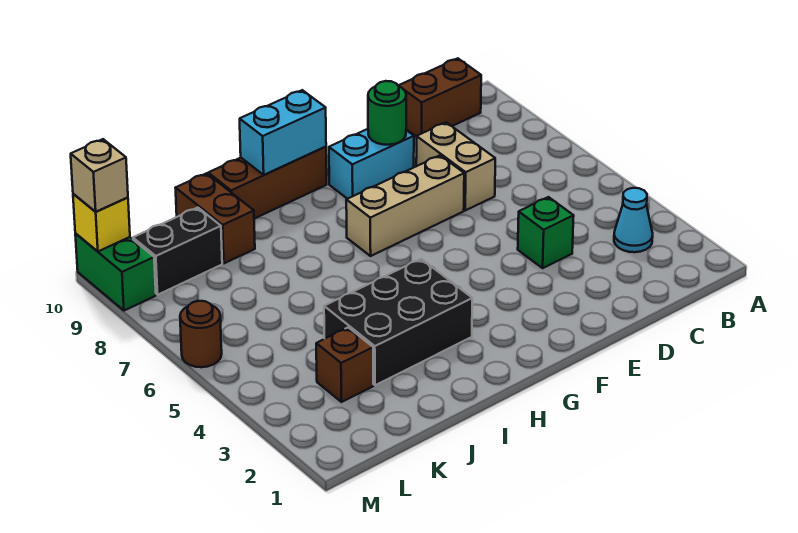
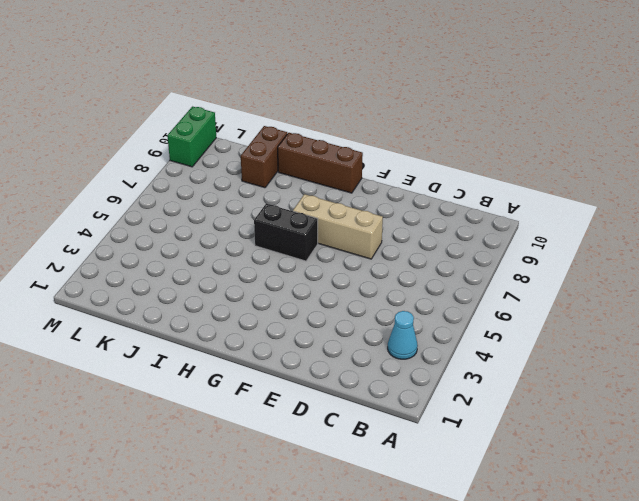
black 1x2 brick [254,204,318,261] -> black 1x2 brick moved to [133,208,222,295]
none -> brown 1x2 brick [399,58,481,137]
none -> green 1x1 brick [518,197,574,268]
none -> tan 1x2 brick [416,122,495,210]

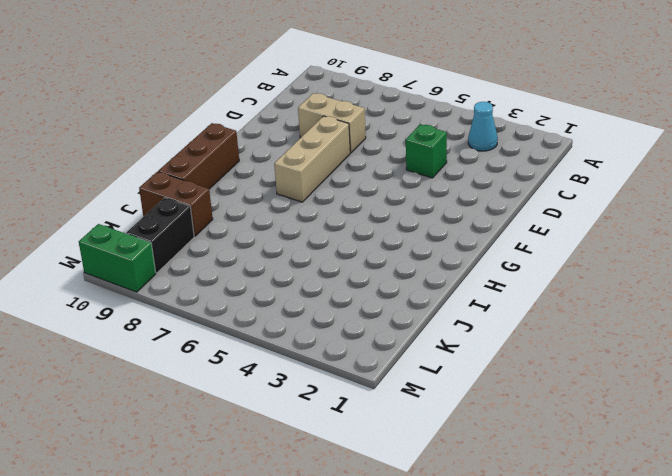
none -> brown 1x2 brick [399,58,481,137]
none -> cyan 1x2 brick [329,129,414,199]
none -> black 2x3 brick [324,259,472,385]

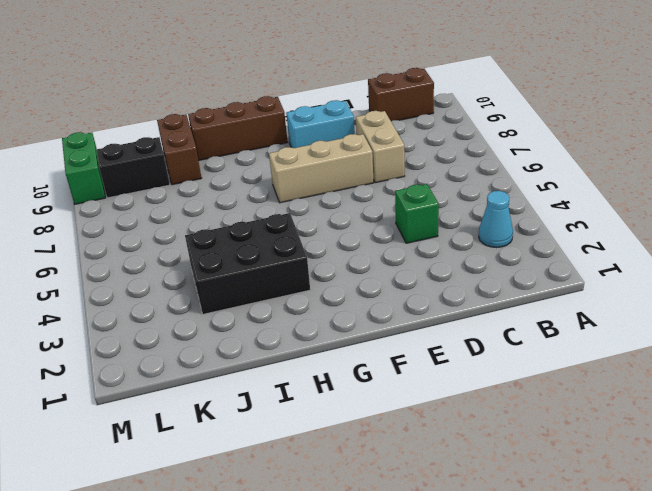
none -> brown 1x1 brick [316,327,373,402]
none -> brown 1x1 round brick [180,301,222,367]
none -> green 1x1 round brick [368,81,406,145]

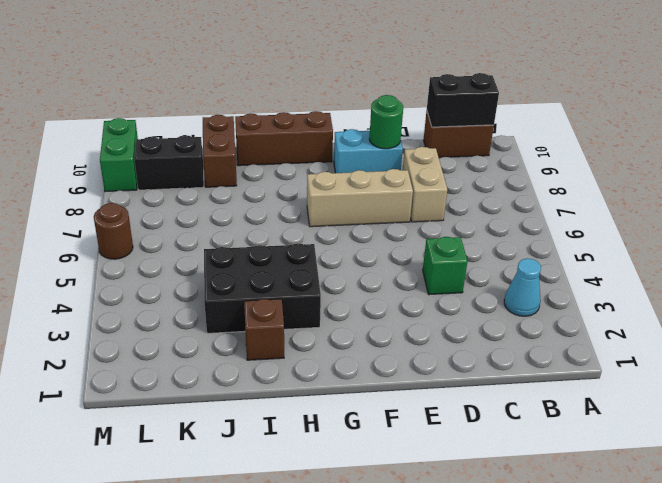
black 1x2 brick [427,73,499,127] -> none
brown 1x1 brick [244,299,284,360] -> brown 1x1 brick moved to [316,327,373,402]
none -> cyan 1x2 brick [240,90,326,175]
none -> yellow 1x1 brick [73,194,130,251]
none -> tan 1x1 brick [71,139,128,212]

